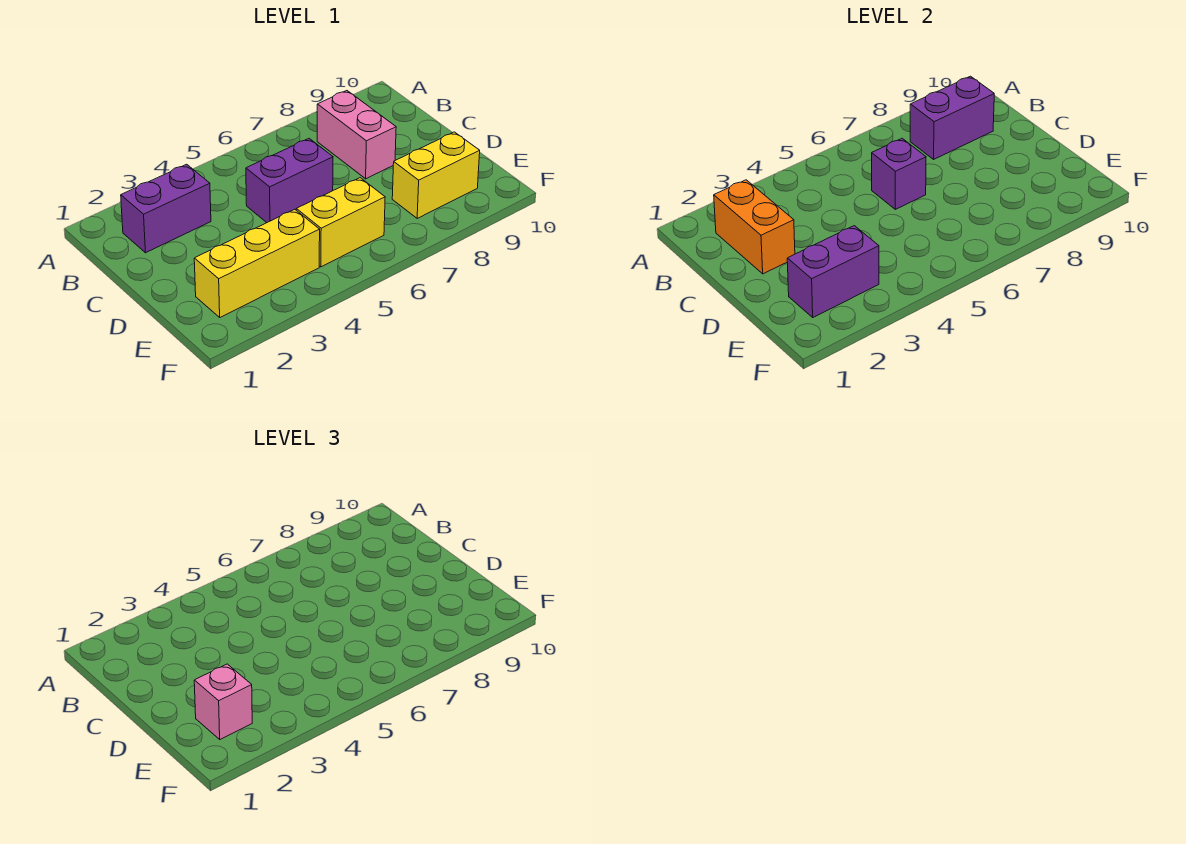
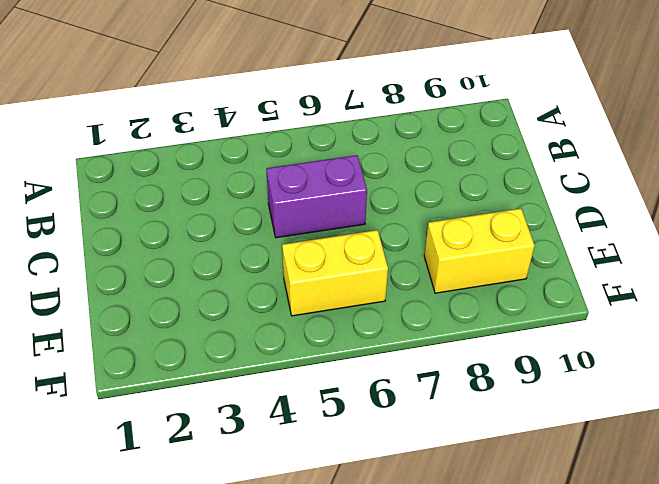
none -> purple 1x2 brick [121,164,211,253]
none -> pink 1x2 brick [317,91,396,179]

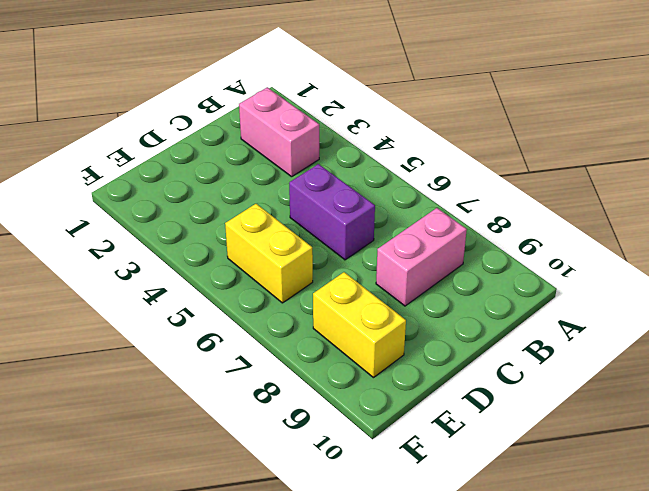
pink 1x2 brick [239,87,319,177] -> purple 1x2 brick [121,164,211,253]
none -> yellow 1x3 brick [194,209,320,317]
none -> orange 1x2 brick [714,180,795,274]

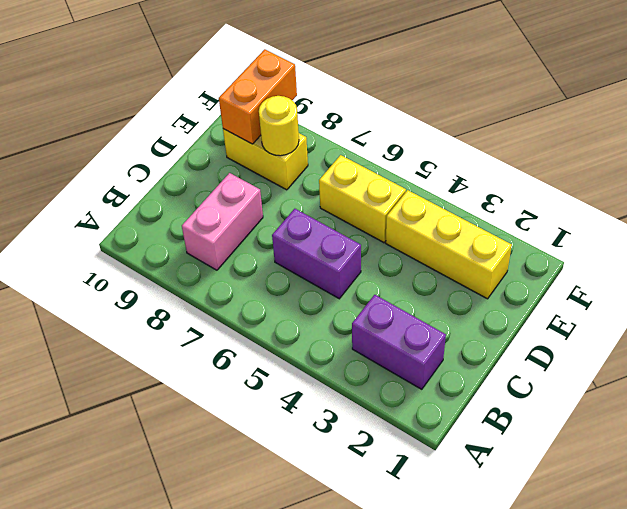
yellow 1x1 round brick [259,96,299,156] -> none
orange 1x2 brick [219,49,297,144] -> orange 1x2 brick moved to [714,180,795,274]
none -> purple 1x2 brick [910,76,994,159]
none -> purple 1x1 brick [872,139,926,209]

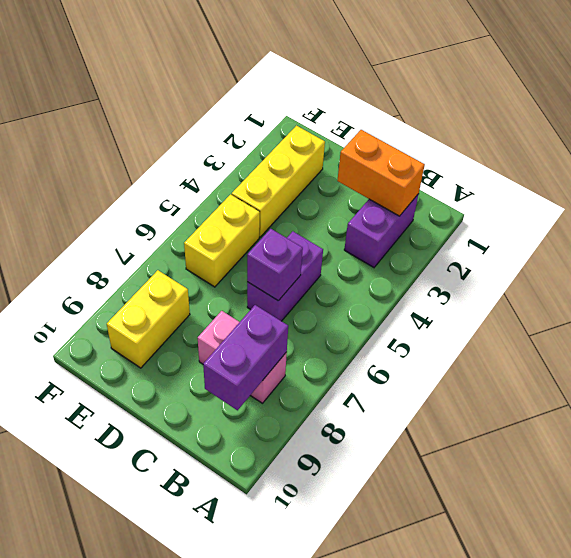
none -> purple 1x2 brick [787,226,879,317]
none -> pink 1x1 brick [194,664,252,739]

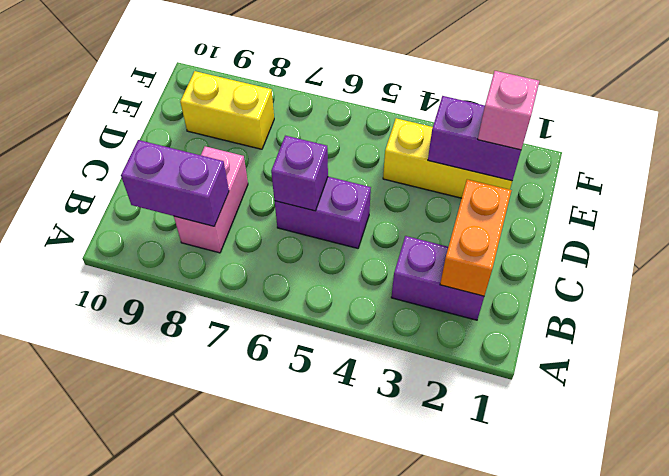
none -> yellow 1x2 brick [296,178,385,267]

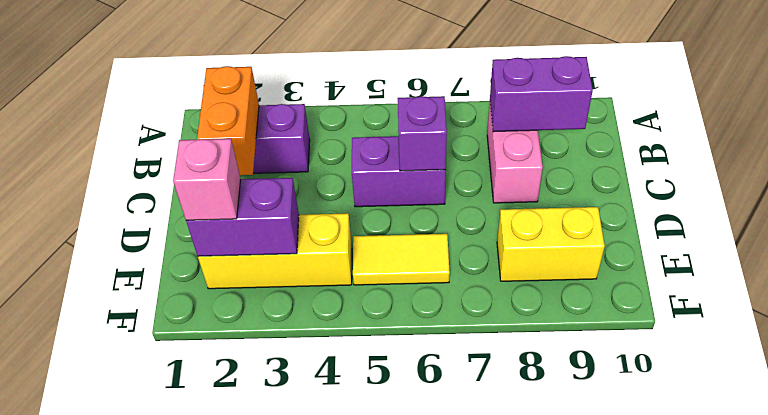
yellow 1x2 tile [353,234,450,285] -> yellow 1x2 brick [296,178,385,267]

